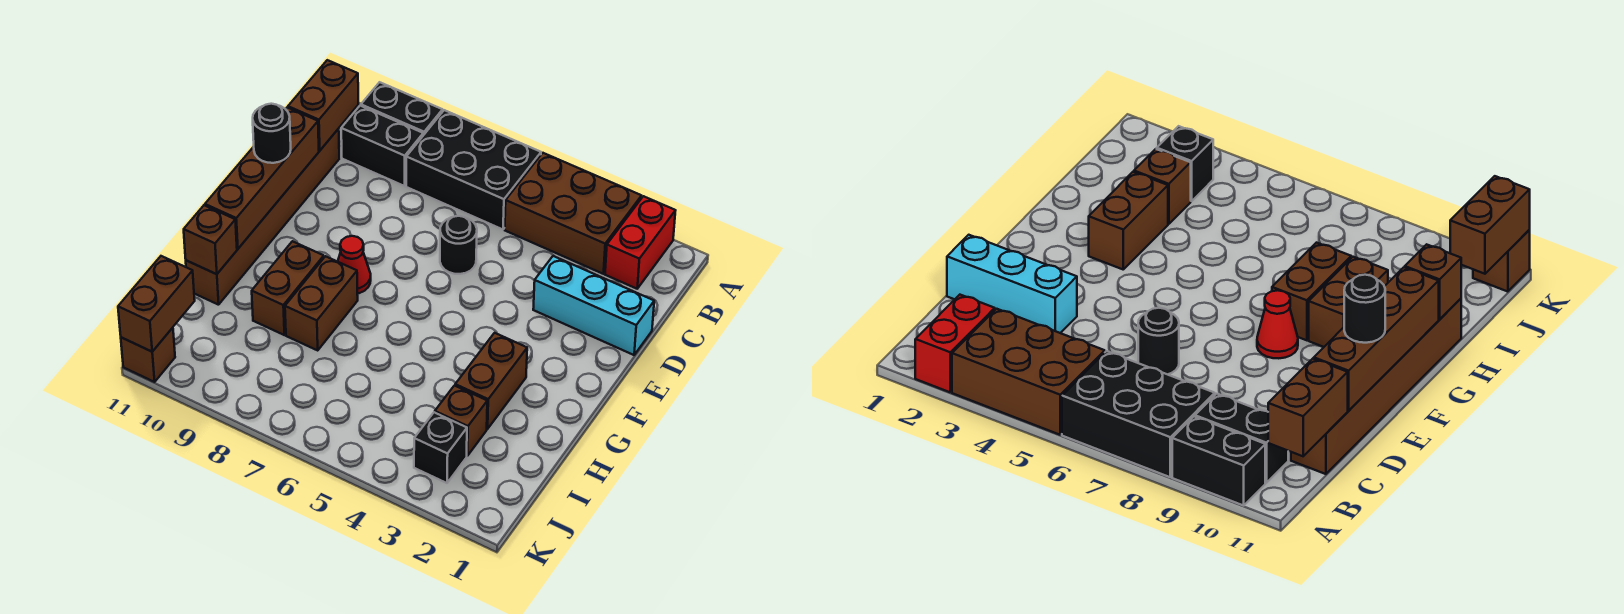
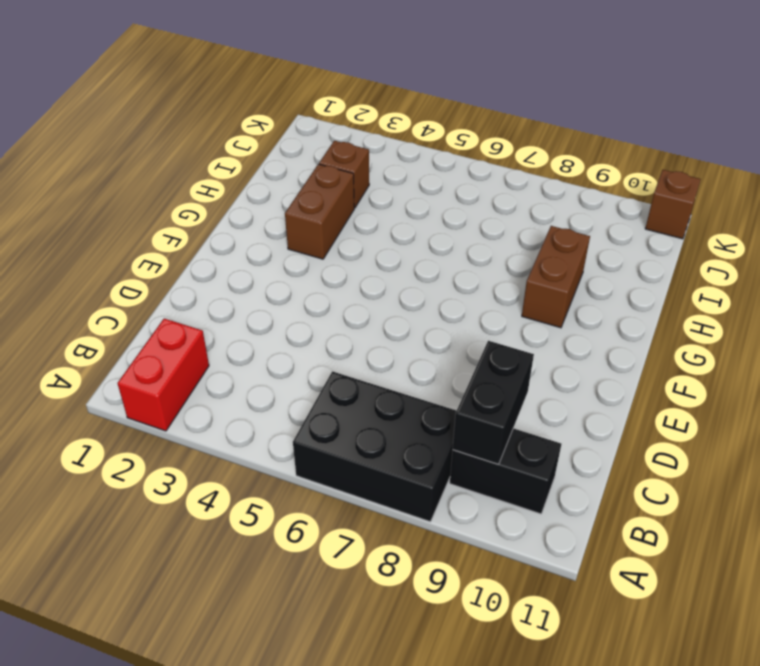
black 1x2 brick [453,341,534,464] -> black 1x2 brick turned to [361,82,443,135]
none -> brown 2x3 brick [505,153,642,274]
none -> brown 1x6 brick [186,129,339,305]
none -> cyan 1x3 brick [533,256,654,355]

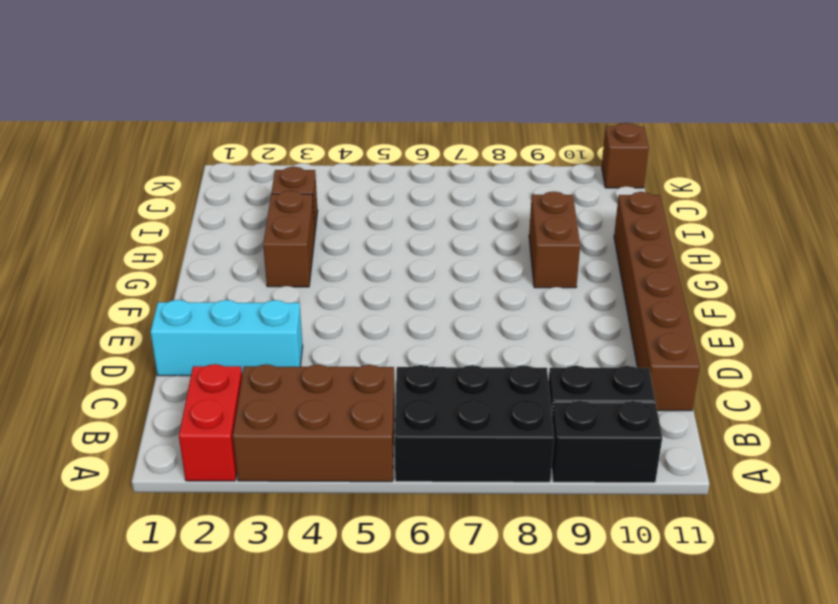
none -> black 1x1 round brick [440,216,477,274]
none -> red 1x1 cone [338,236,371,294]
none -> brown 1x2 brick [285,256,358,350]

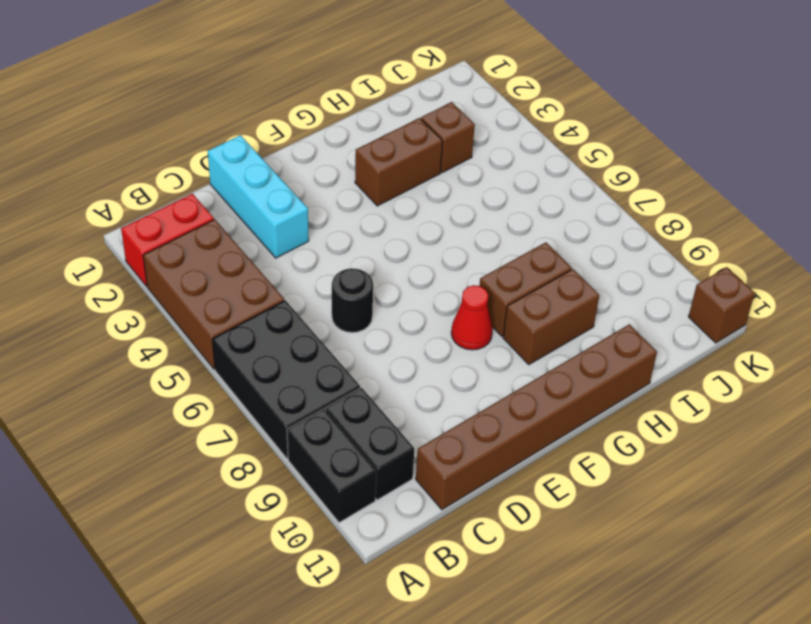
none -> black 1x1 brick [414,412,467,483]
none -> brown 1x2 brick [288,60,358,151]
none -> brown 1x4 brick [205,107,319,249]

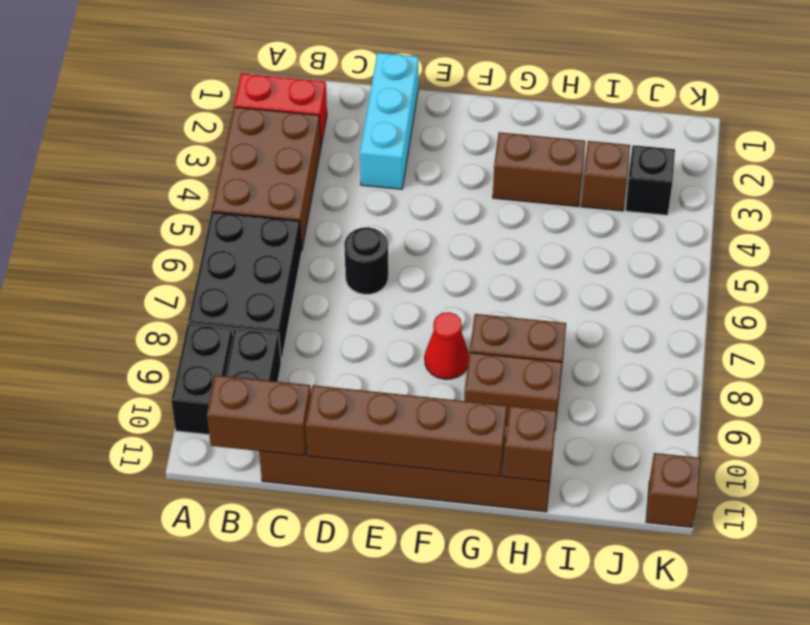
none -> brown 1x2 brick [118,256,195,352]
none -> black 1x1 round brick [253,104,291,163]

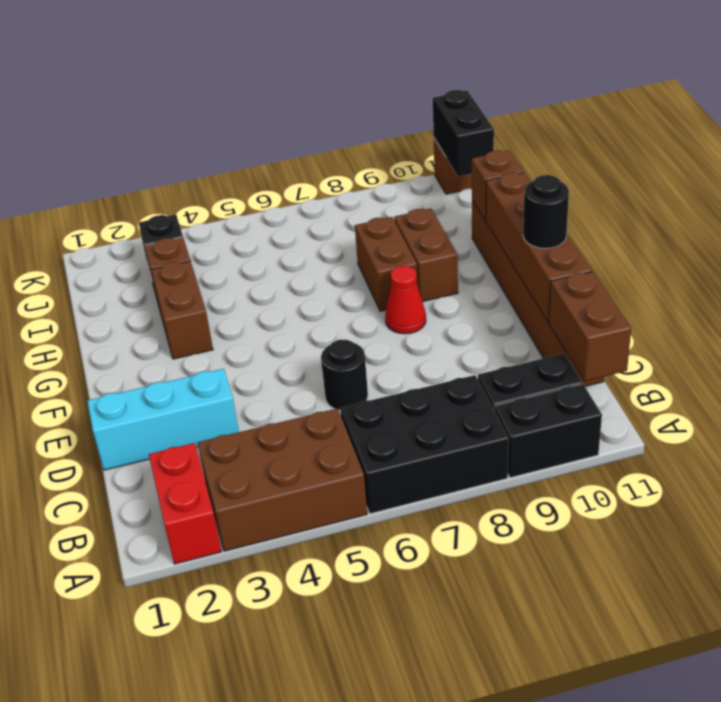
black 1x2 brick [433,90,494,176] -> brown 1x2 brick [118,256,195,352]

